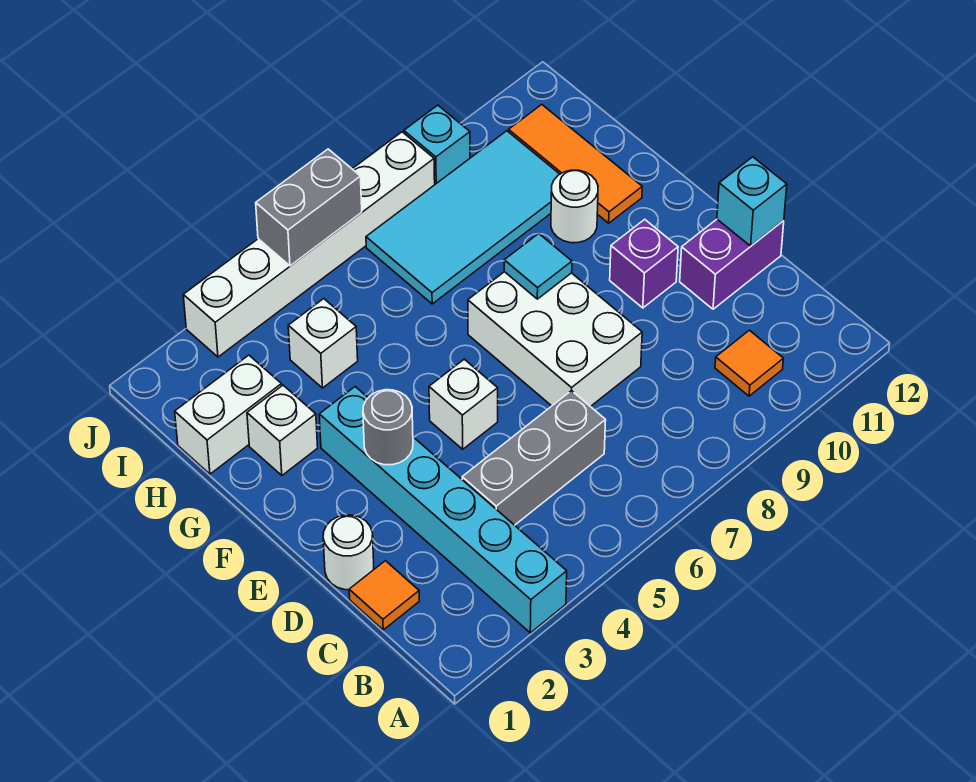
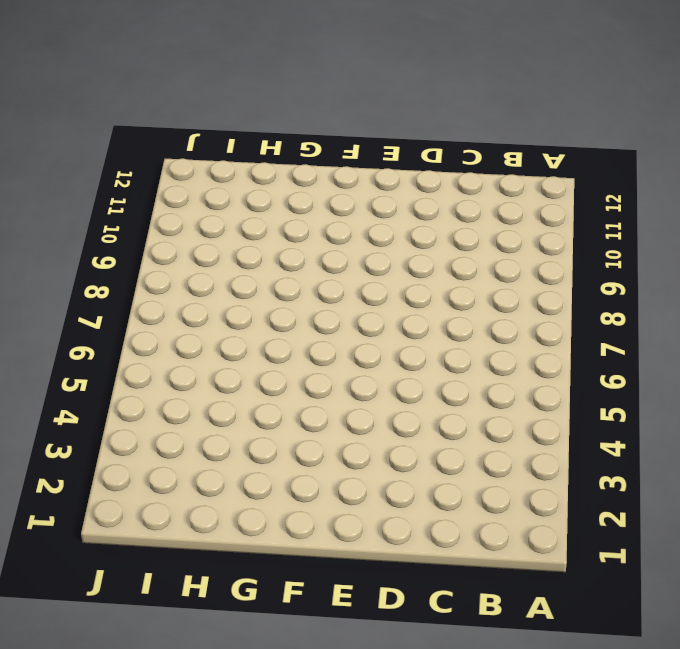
none -> cyan 1x6 brick [319,387,567,633]
none -> orange 1x1 tile [715,330,783,396]
none -> orange 1x1 tile [349,561,419,630]

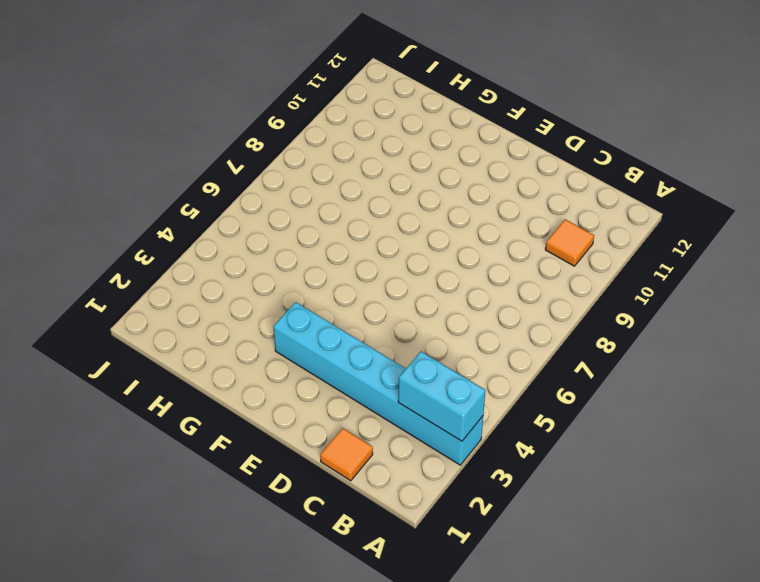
cyan 1x2 brick [398,352,486,441] -> none
none -> grey 1x3 brick [462,391,606,525]
none -> white 1x1 round brick [323,515,374,590]
none -> white 2x3 brick [468,272,642,407]

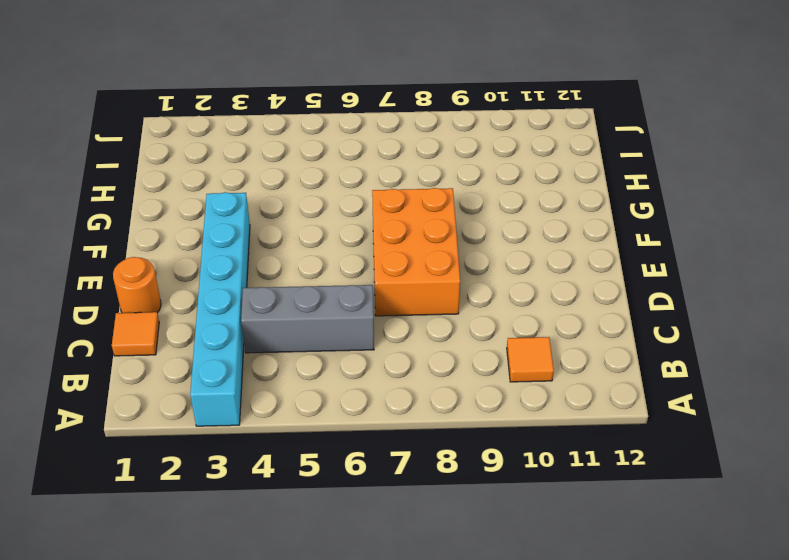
orange 1x1 round brick [113,257,161,313] -> white 1x1 round brick [323,515,374,590]
orange 2x3 brick [372,188,460,316] -> white 2x3 brick [468,272,642,407]
none -> purple 1x2 brick [680,219,784,309]
none -> white 1x1 brick [429,359,498,449]
none -> purple 1x1 brick [610,219,678,308]

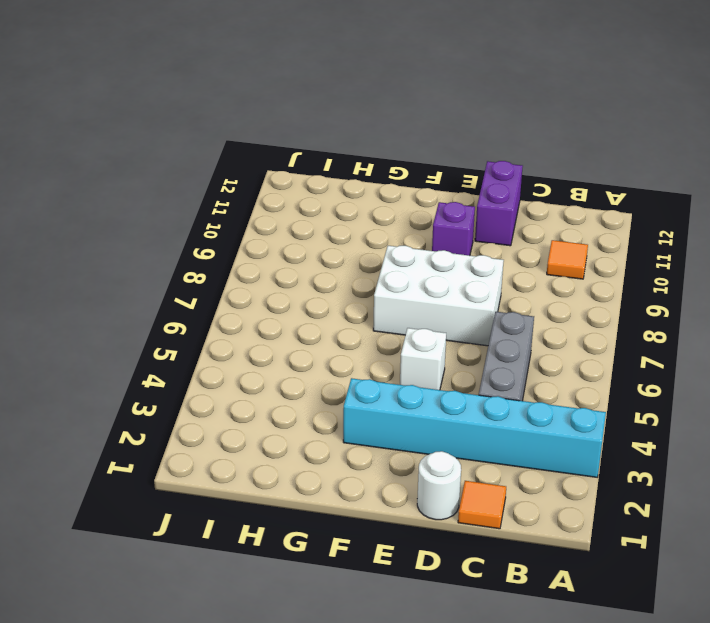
none -> white 1x1 brick [247,385,318,475]
none -> white 1x1 round brick [551,170,598,243]
none -> orange 1x3 tile [509,105,642,223]

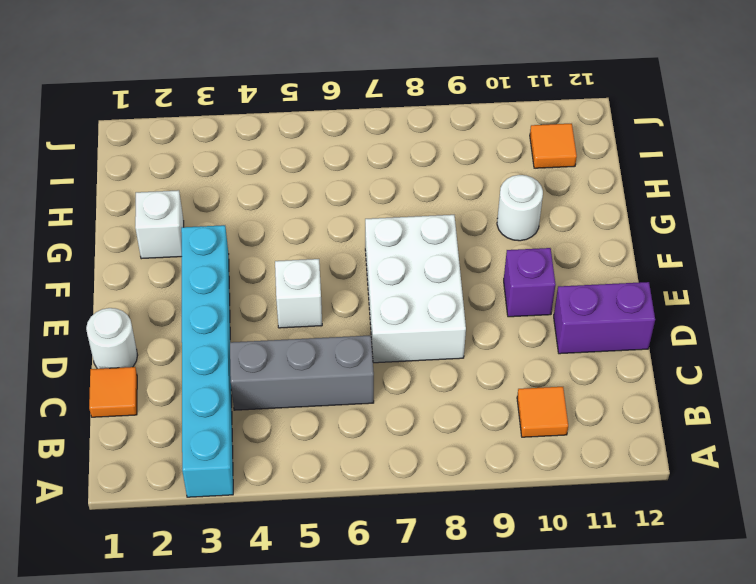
orange 1x1 tile [530,124,577,168] -> orange 1x3 tile [509,105,642,223]
none -> white 1x2 brick [175,355,282,474]
none -> white 1x1 brick [288,299,358,388]
none -> cyan 2x4 tile [366,131,560,304]

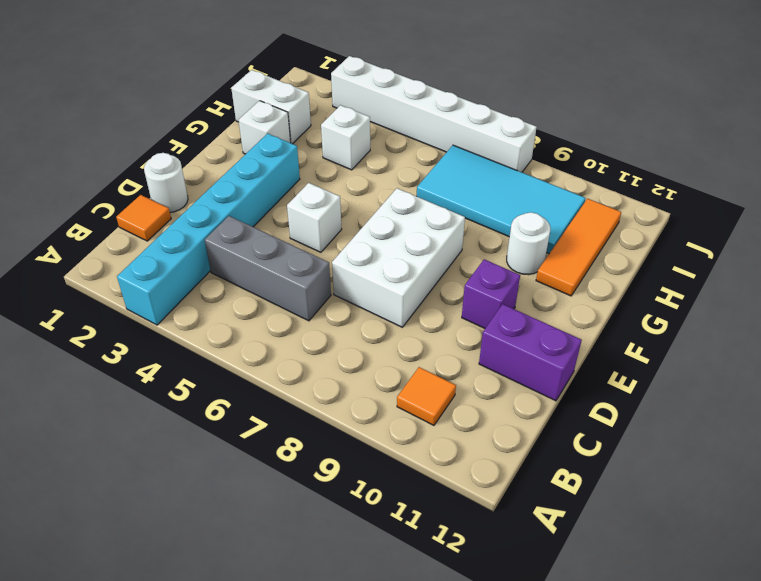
none -> cyan 1x1 brick [404,105,470,184]
none -> cyan 1x1 brick [717,157,787,246]
none -> grey 1x1 round brick [363,390,413,465]

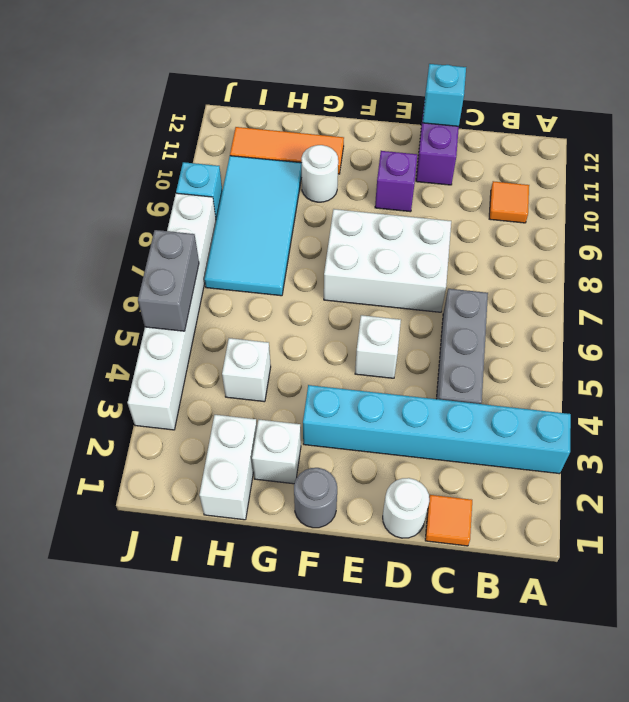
grey 1x1 round brick [294,468,337,528] -> grey 1x1 round brick moved to [363,390,413,465]
none -> cyan 1x1 tile [504,234,572,299]

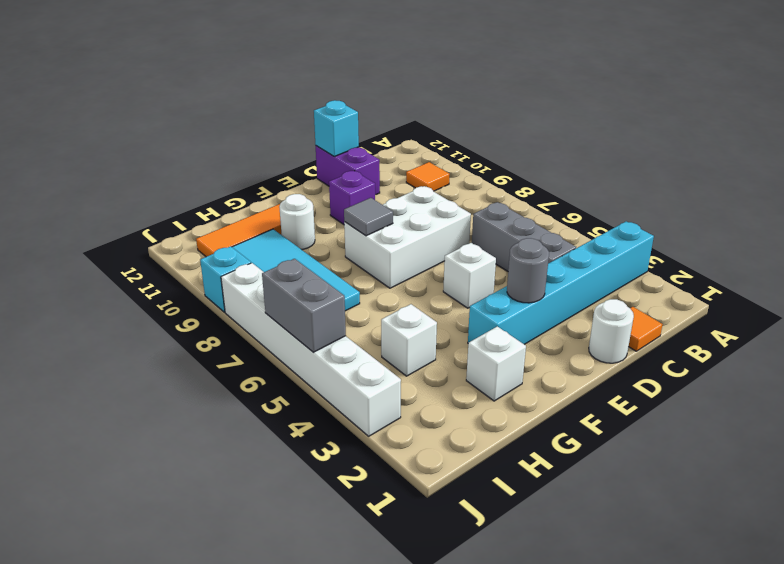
grey 1x1 tile [344,198,393,236] -> cyan 1x1 tile [504,234,572,299]
none -> white 1x2 brick [175,355,282,474]

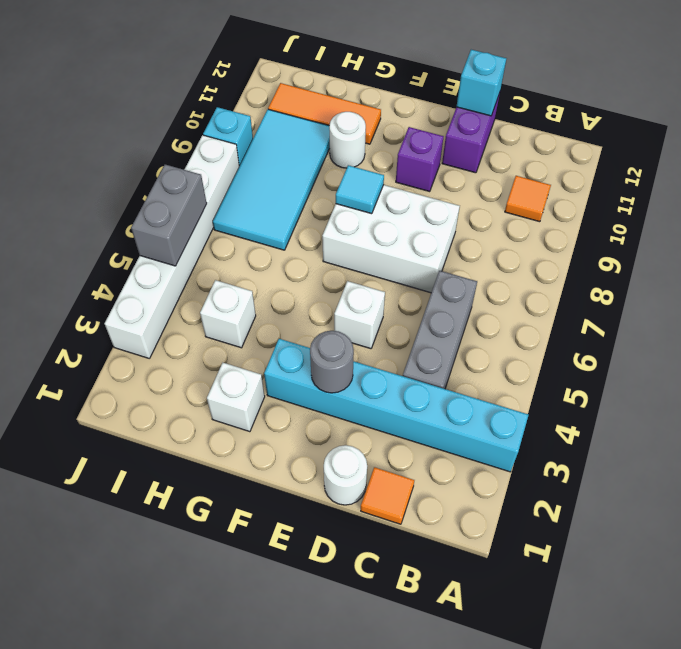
none -> white 1x2 brick [175,355,282,474]

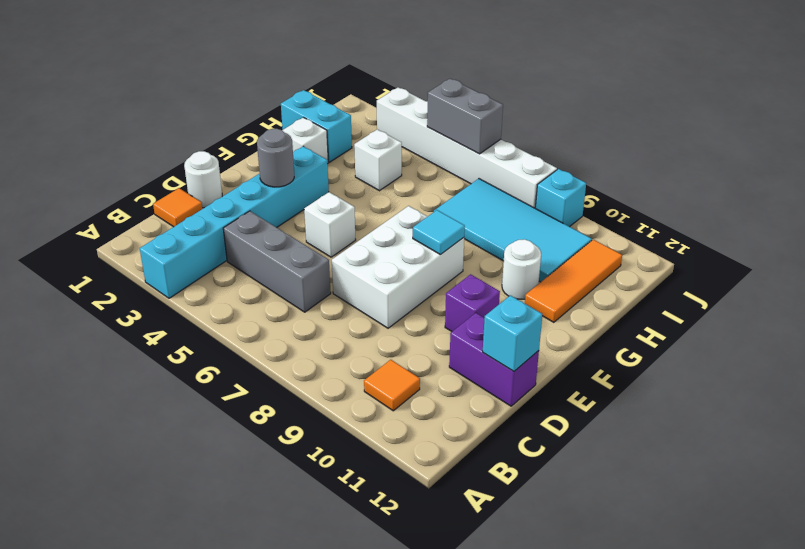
cyan 1x2 brick [281,90,352,162] -> white 1x2 brick [175,355,282,474]

